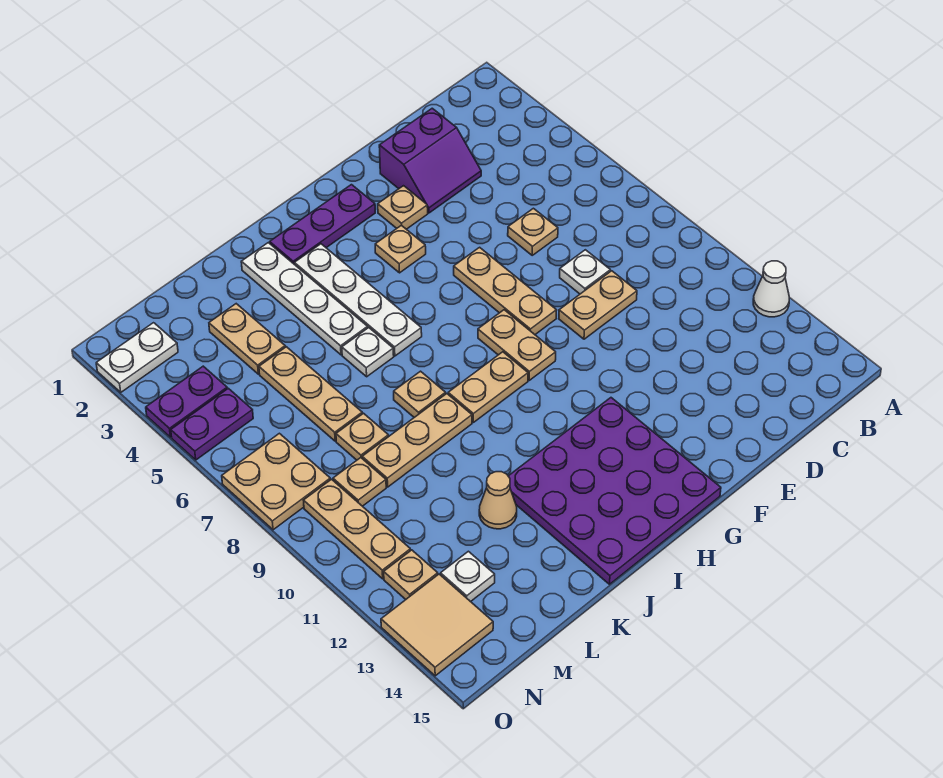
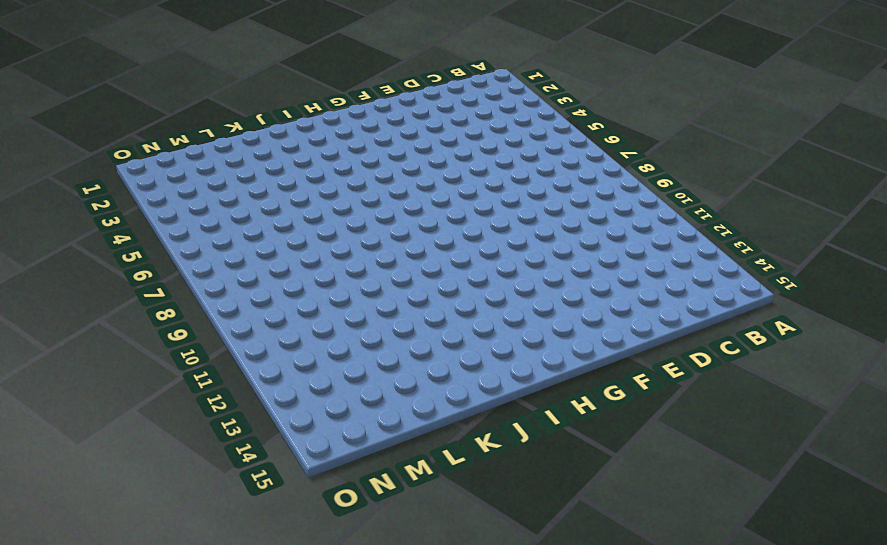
none -> white 1x1 cone [753,261,789,317]
none -> purple 2x2 slope [379,108,481,213]
none -> tan 1x1 plate [508,208,558,255]
none -> white 1x1 plate [560,250,610,294]

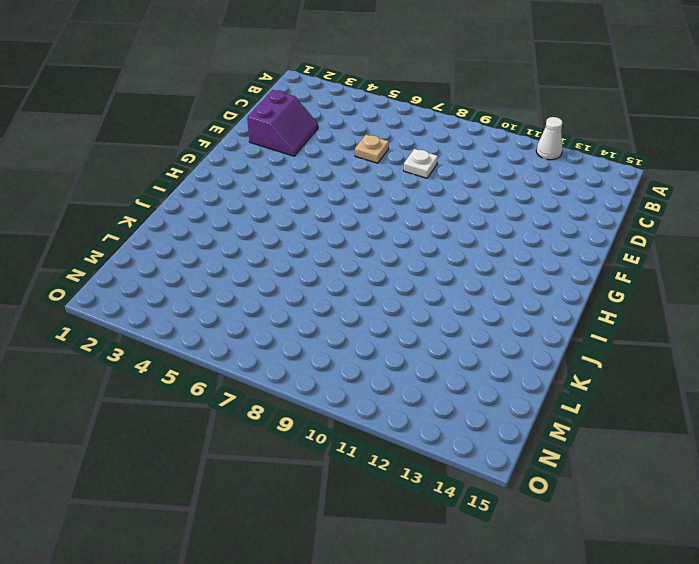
none -> tan 1x2 plate [559,271,637,339]
none -> tan 1x1 plate [378,186,428,229]
none -> tan 1x3 plate [454,247,557,334]
none -> purple 1x3 plate [270,185,375,264]

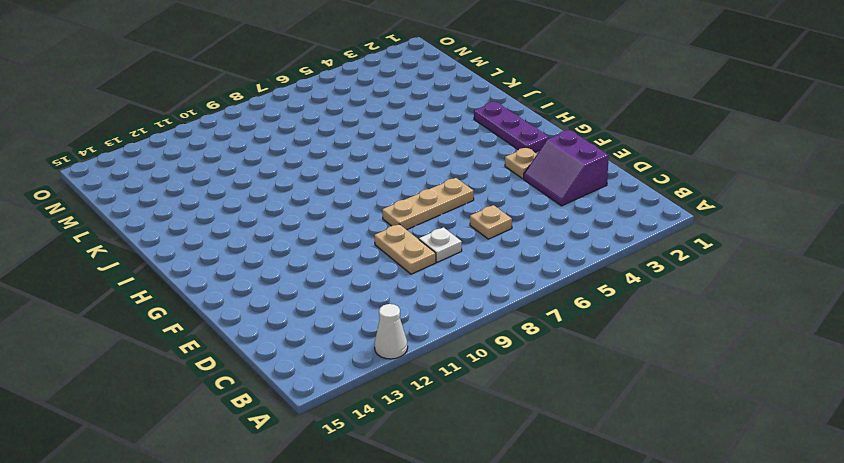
none -> tan 1x1 plate [375,225,426,273]
none -> tan 1x2 plate [478,310,556,380]
none -> purple 4x4 plate [508,398,721,584]
none -> tan 1x2 plate [448,352,528,422]

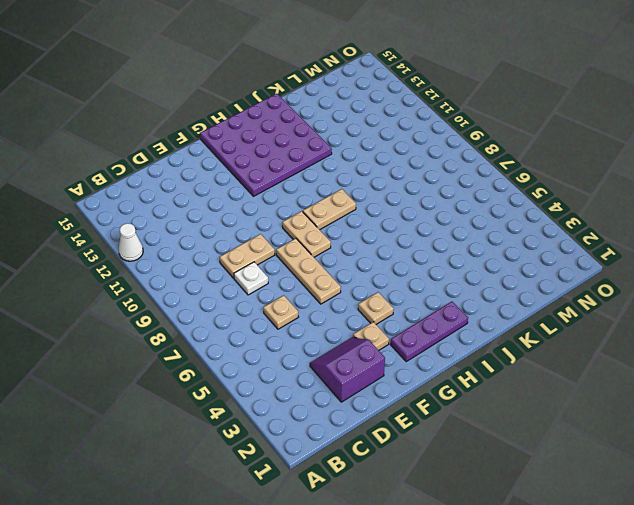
none -> white 1x4 plate [294,244,422,356]
none -> white 1x4 plate [241,243,368,355]
none -> white 1x1 plate [342,328,394,377]
none -> tan 1x1 plate [394,371,446,417]

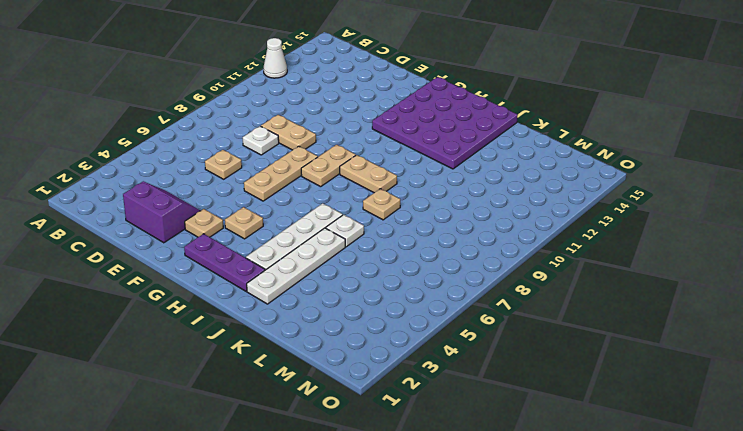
none -> tan 1x3 plate [362,394,472,487]
none -> tan 1x1 cone [479,472,517,529]
none -> tan 1x2 plate [209,304,285,374]
none -> tan 1x3 plate [259,347,362,441]

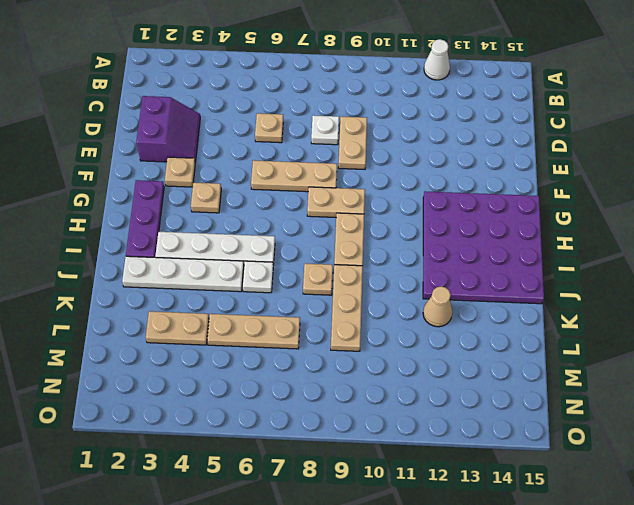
none -> tan 1x1 plate [336,413,389,460]
none -> tan 1x1 plate [333,458,386,506]
none -> white 1x1 plate [441,551,495,602]
none -> white 1x2 plate [96,323,178,392]

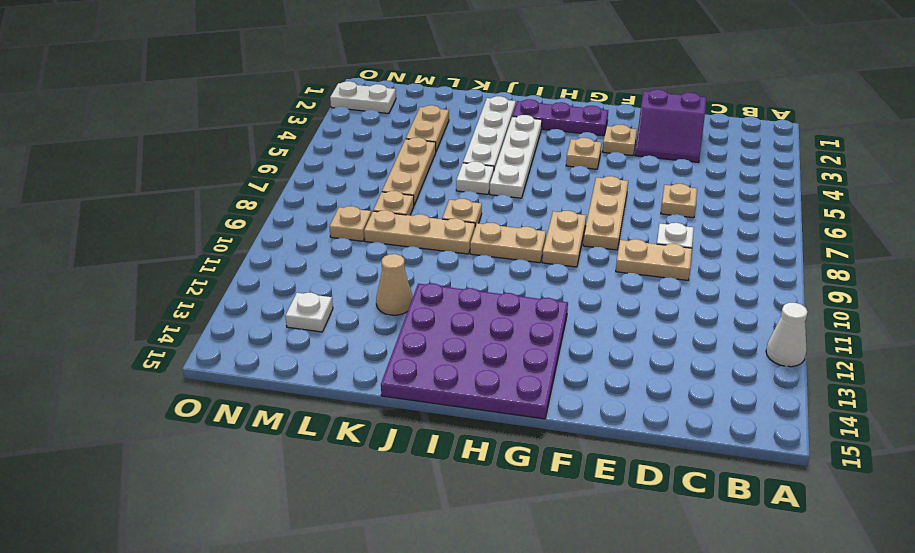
none -> purple 1x2 plate [146,366,227,437]
none -> purple 1x2 plate [171,388,253,460]
none -> tan 2x2 plate [222,433,330,530]
none -> tan 1x3 plate [303,479,411,579]

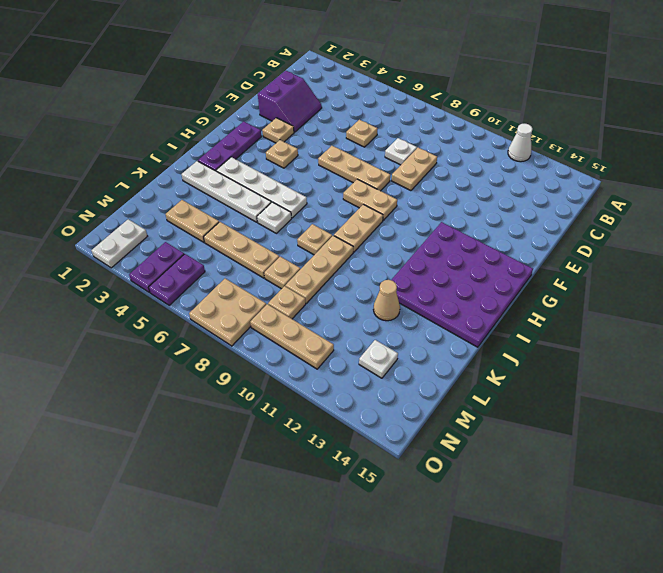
none -> tan 1x1 plate [384,550,438,599]
none -> tan 2x2 tile [381,574,493,676]

